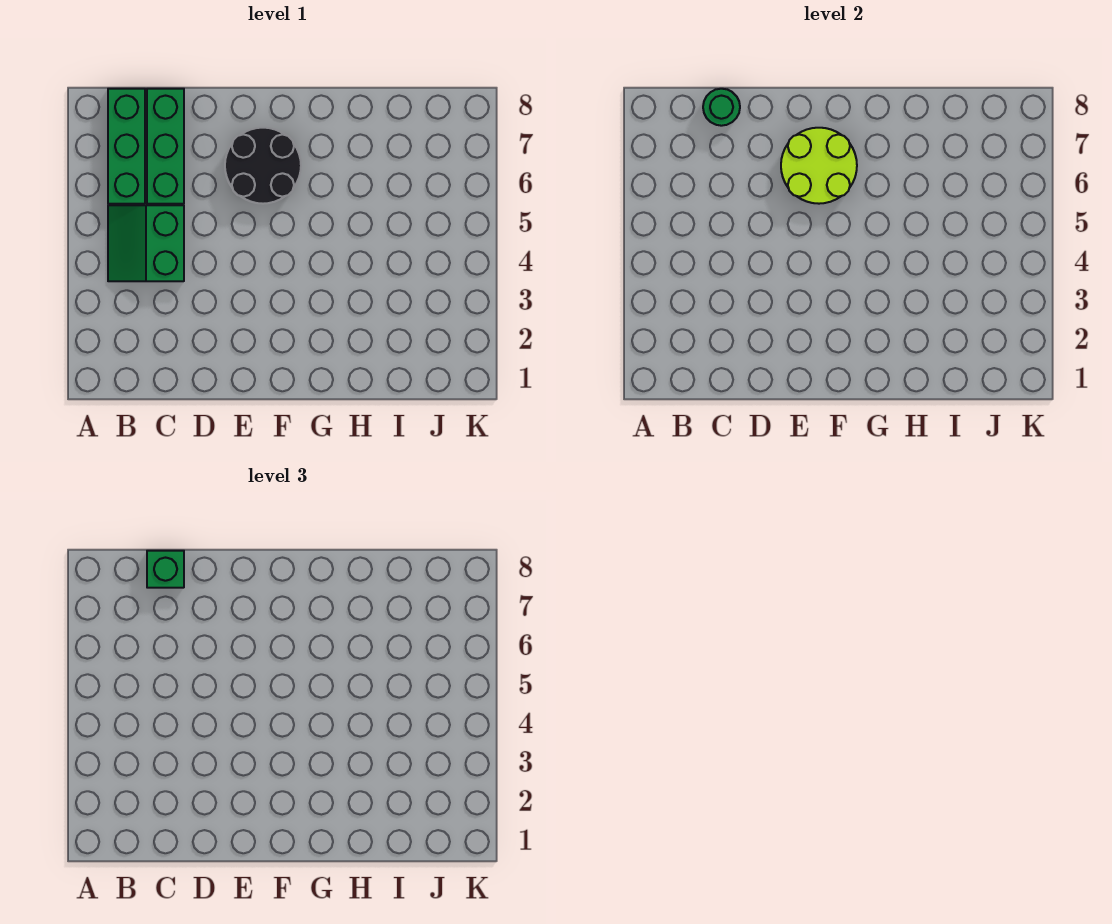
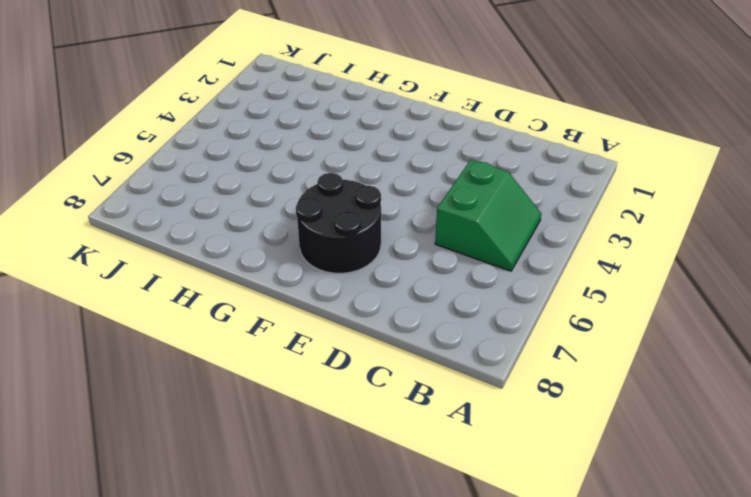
none -> green 1x3 brick [108,89,145,204]
none -> green 1x3 brick [147,89,184,204]

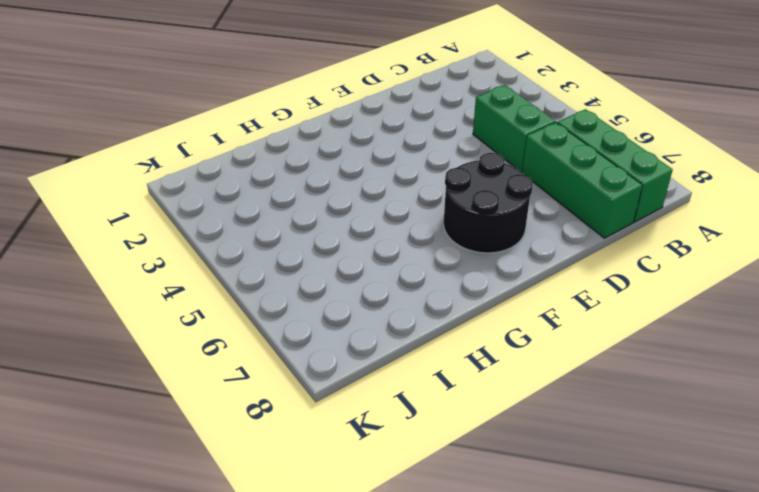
none -> green 1x1 round brick [703,89,740,126]
none -> lime 2x2 round brick [781,128,857,204]

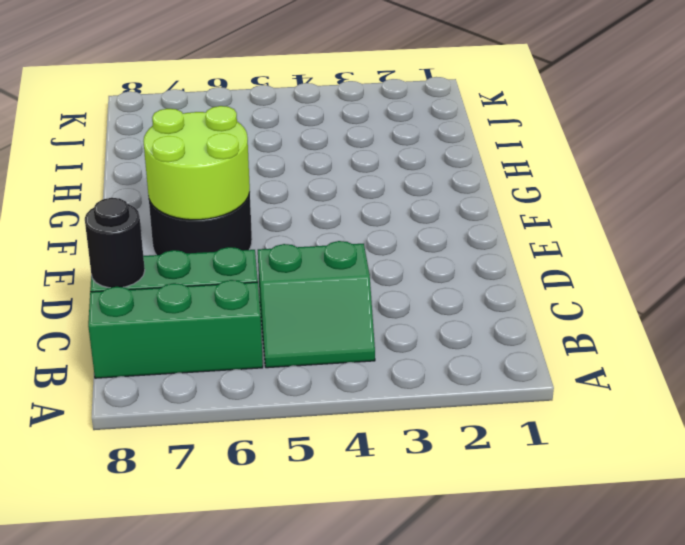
black 1x1 round brick [85,198,145,288] -> green 1x1 round brick [703,89,740,126]
none -> green 1x1 brick [147,551,184,588]

